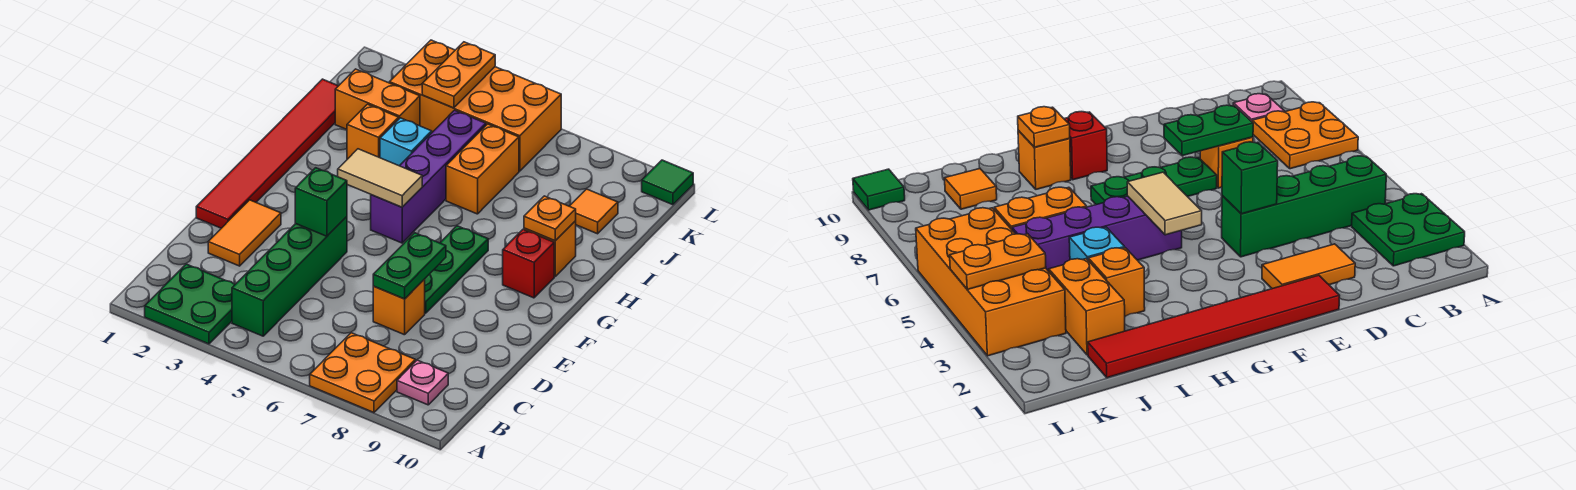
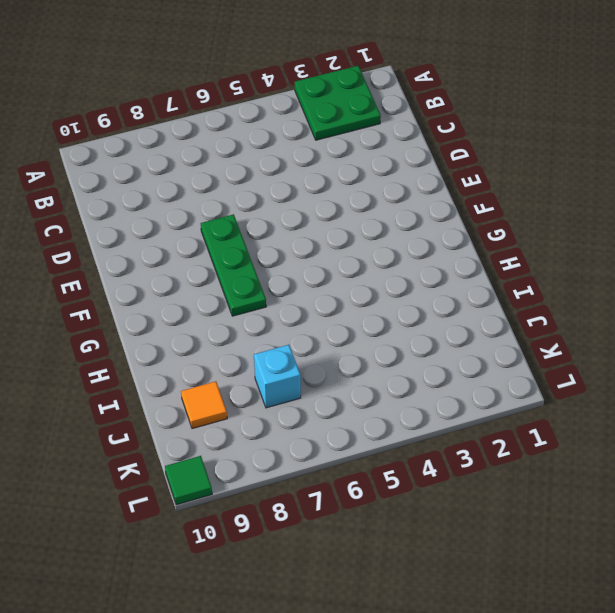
cyan 1x1 brick [254,345,301,408] -> cyan 1x1 brick moved to [380,118,432,166]
none -> orange 2x2 plate [310,333,415,413]
none -> green 1x4 brick [232,217,347,336]
none -> pink 1x1 plate [397,360,448,405]

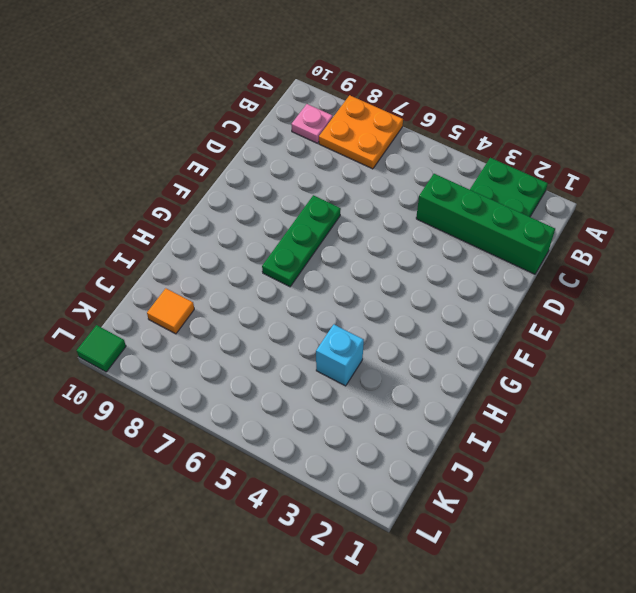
green 1x4 brick [416,174,555,274] -> green 1x4 brick turned to [232,217,347,336]
none -> orange 1x2 tile [208,200,281,266]
none -> orange 1x1 brick [373,279,425,335]
none -> red 1x6 tile [196,79,338,228]

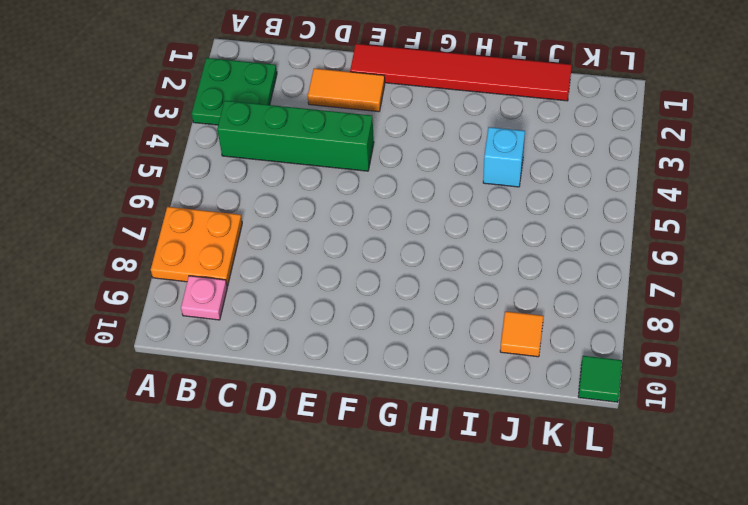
none -> orange 1x1 brick [373,279,425,335]
none -> green 1x3 plate [425,226,488,313]
none -> purple 1x4 brick [371,110,486,243]

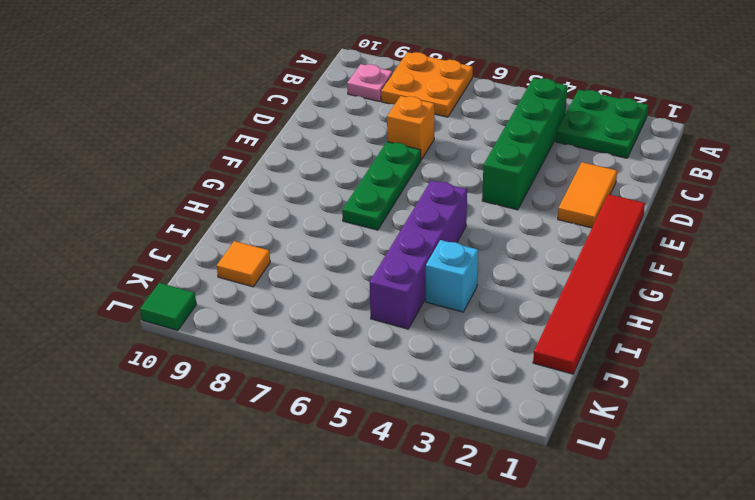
none -> red 1x1 brick [503,229,554,298]
none -> orange 1x1 brick [524,221,576,276]
none -> orange 1x1 brick [347,104,399,159]

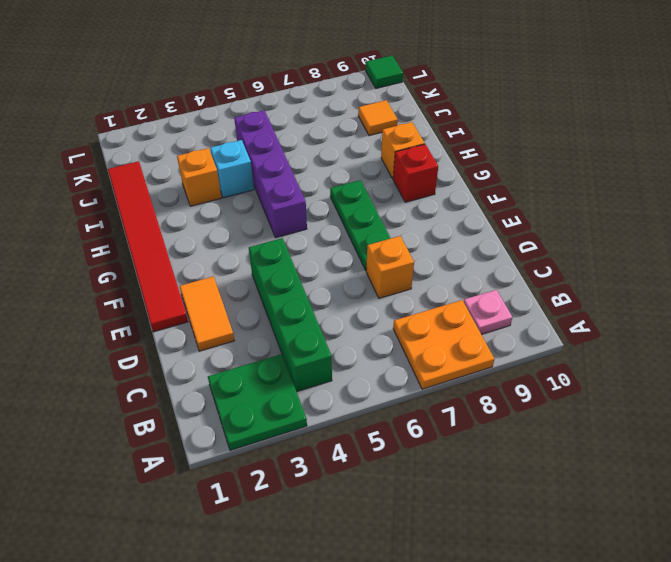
none -> orange 1x2 brick [446,124,519,214]
none -> orange 1x2 brick [335,69,420,129]
none -> orange 2x4 brick [389,40,561,171]

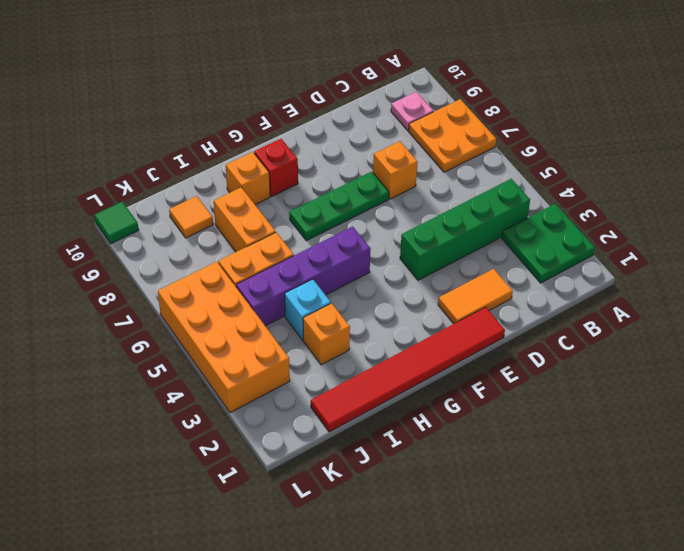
orange 1x2 brick [214,187,276,252] -> orange 1x2 brick moved to [335,69,420,129]
none -> green 1x2 plate [373,233,446,299]
none -> green 1x1 brick [295,168,347,236]
none -> tan 1x2 tile [338,149,422,207]

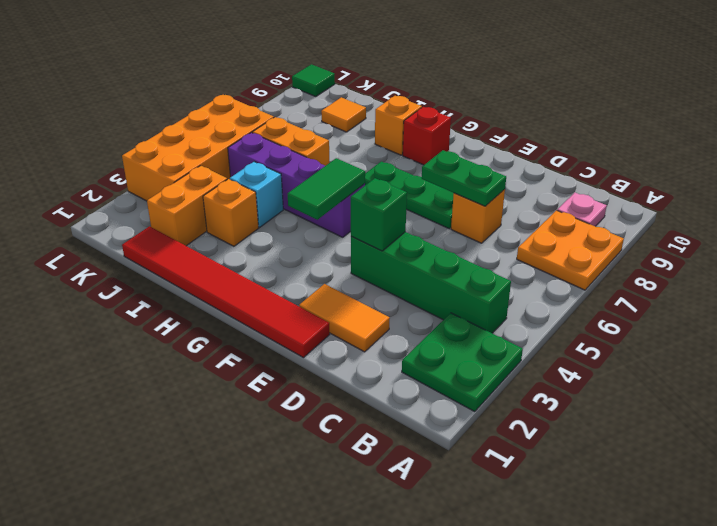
green 1x2 tile [288,158,365,220] -> tan 1x2 tile [338,149,422,207]
none -> orange 1x1 plate [524,196,576,241]
none -> orange 1x2 plate [422,42,495,108]

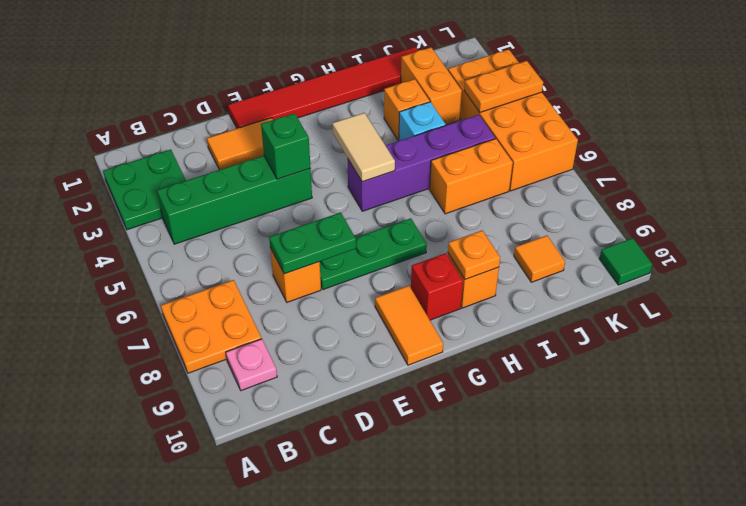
orange 1x2 tile [375,286,443,365] -> none

